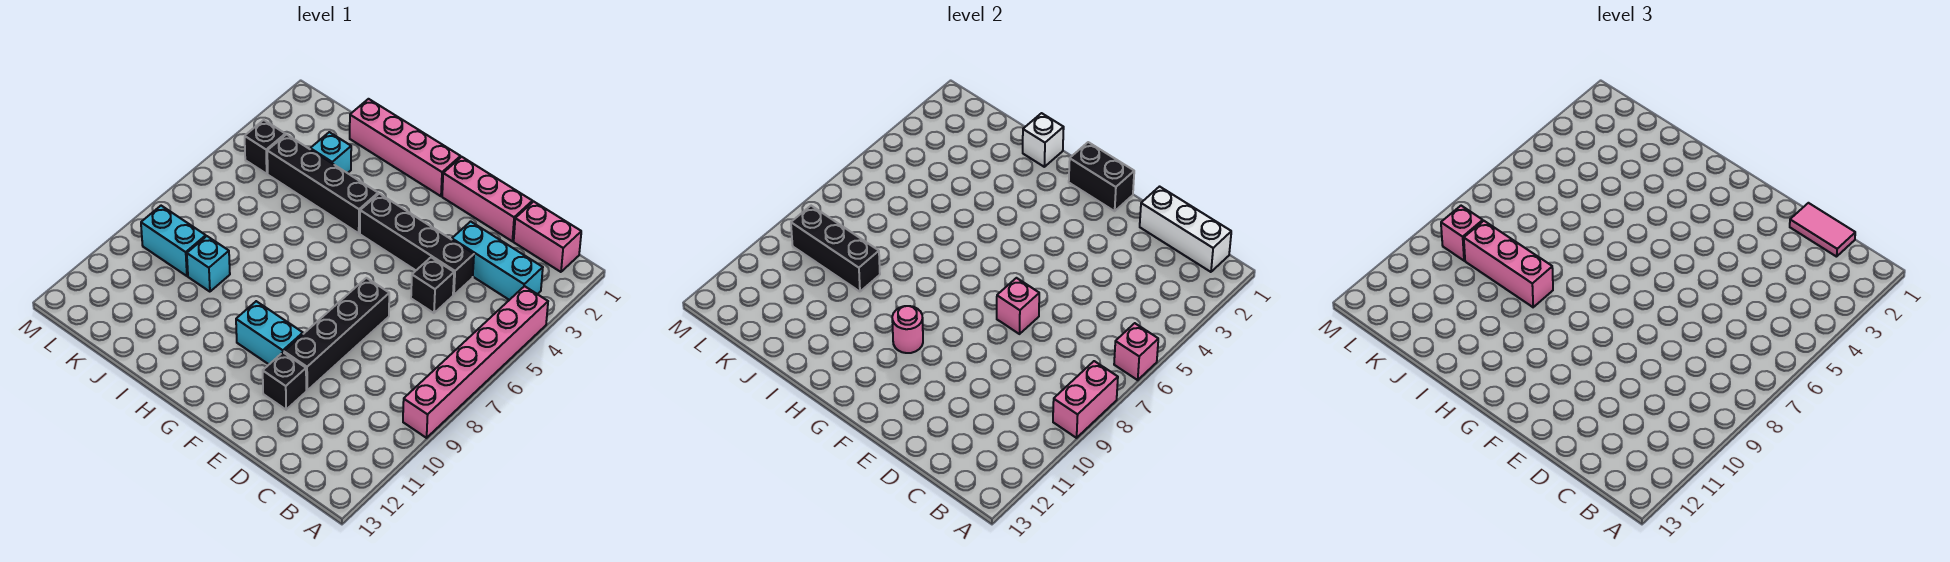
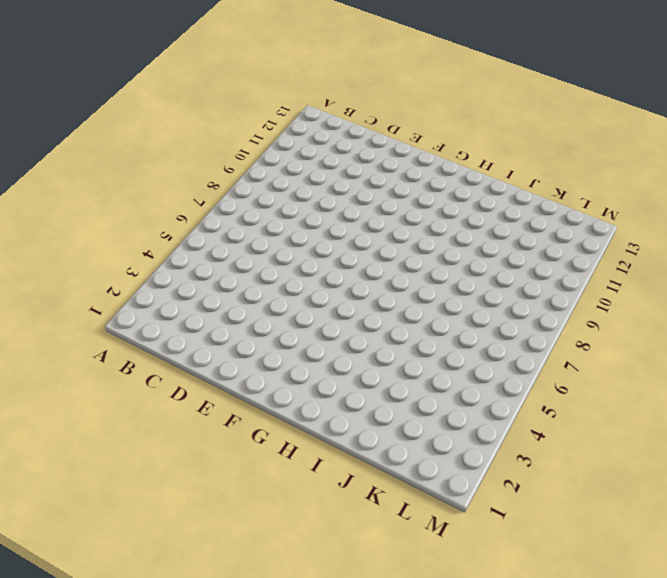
none -> pink 1x6 brick [403,286,548,438]
none -> pink 1x2 brick [514,202,581,272]
none -> cyan 1x3 brick [452,221,543,300]

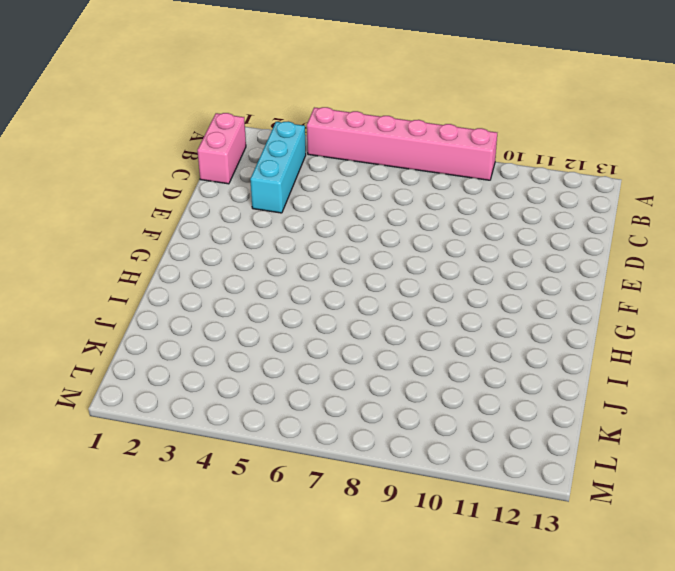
none -> pink 1x3 brick [442,157,532,241]
none -> black 1x4 brick [360,194,474,295]
none -> black 1x1 brick [411,257,454,313]

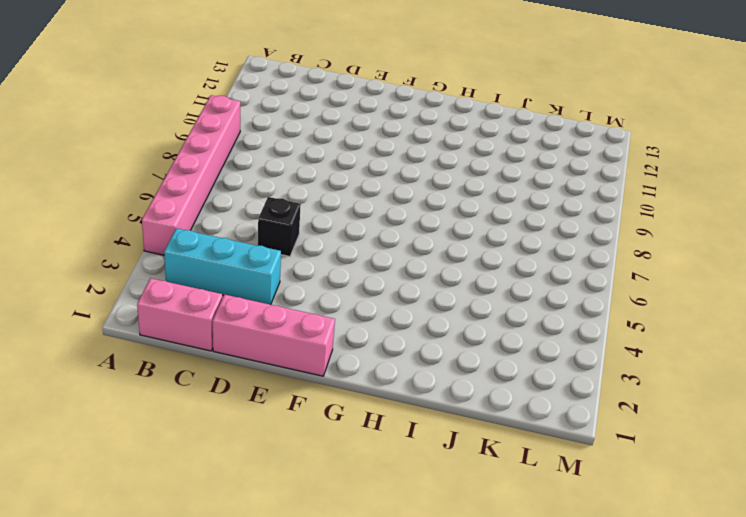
none -> black 1x4 brick [360,194,474,295]
none -> black 1x4 brick [284,278,389,390]
none -> black 1x1 brick [263,353,306,410]

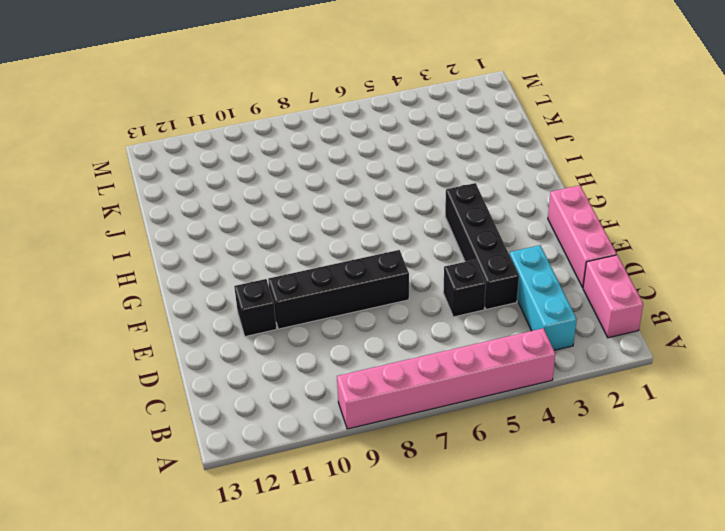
none -> cyan 1x2 brick [236,301,303,364]
none -> pink 1x4 brick [350,99,461,196]
none -> black 1x4 brick [267,135,378,233]

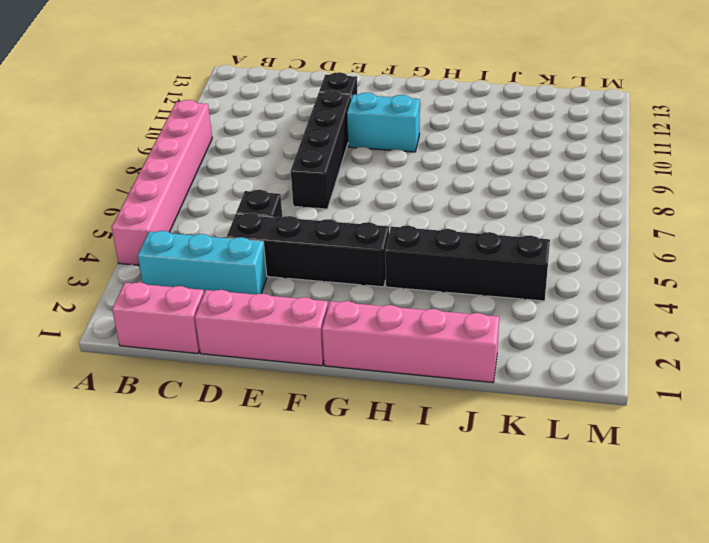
none -> cyan 1x1 brick [310,132,351,173]
none -> cyan 1x1 brick [187,236,230,292]
none -> cyan 1x2 brick [141,206,206,276]

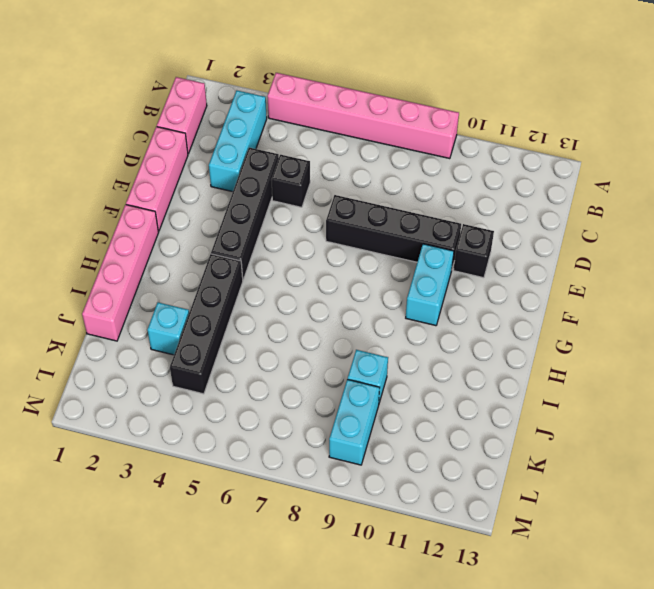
none -> black 1x1 brick [245,120,285,174]
none -> pink 1x1 brick [1114,323,1158,380]
none -> pink 1x2 brick [1053,361,1118,438]

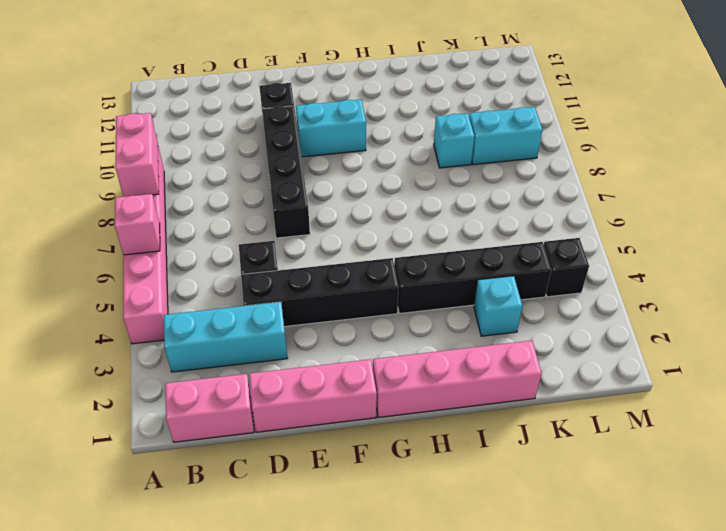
none -> white 1x3 brick [1140,187,1231,272]
none -> pink 1x1 brick [997,278,1039,334]
none -> black 1x2 brick [1069,142,1134,211]

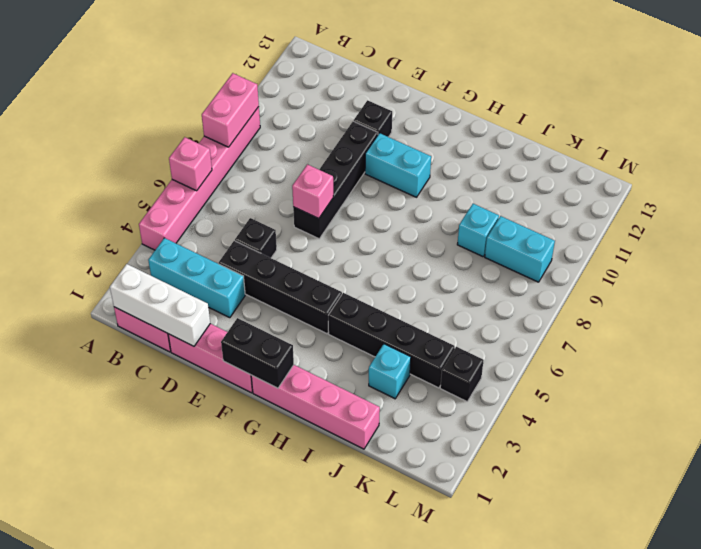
none -> pink 1x1 round brick [892,306,923,353]
none -> white 1x1 brick [1023,113,1064,167]
none -> black 1x3 brick [791,206,880,292]

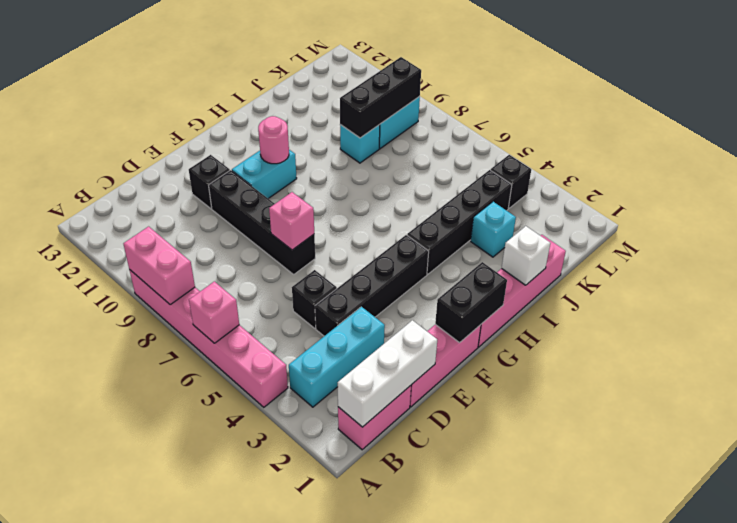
none -> pink 1x2 tile [1790,203,1855,257]
none -> pink 1x3 brick [1464,221,1553,307]
none -> pink 1x1 brick [1441,206,1483,261]

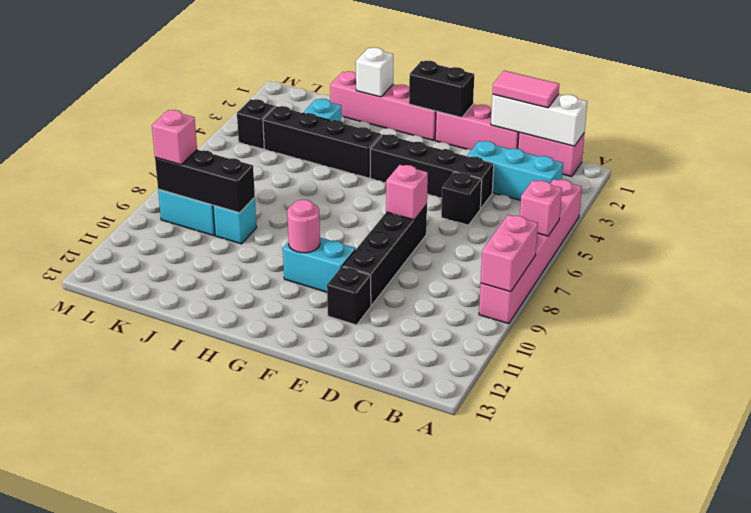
none -> pink 1x3 brick [1464,221,1553,307]

